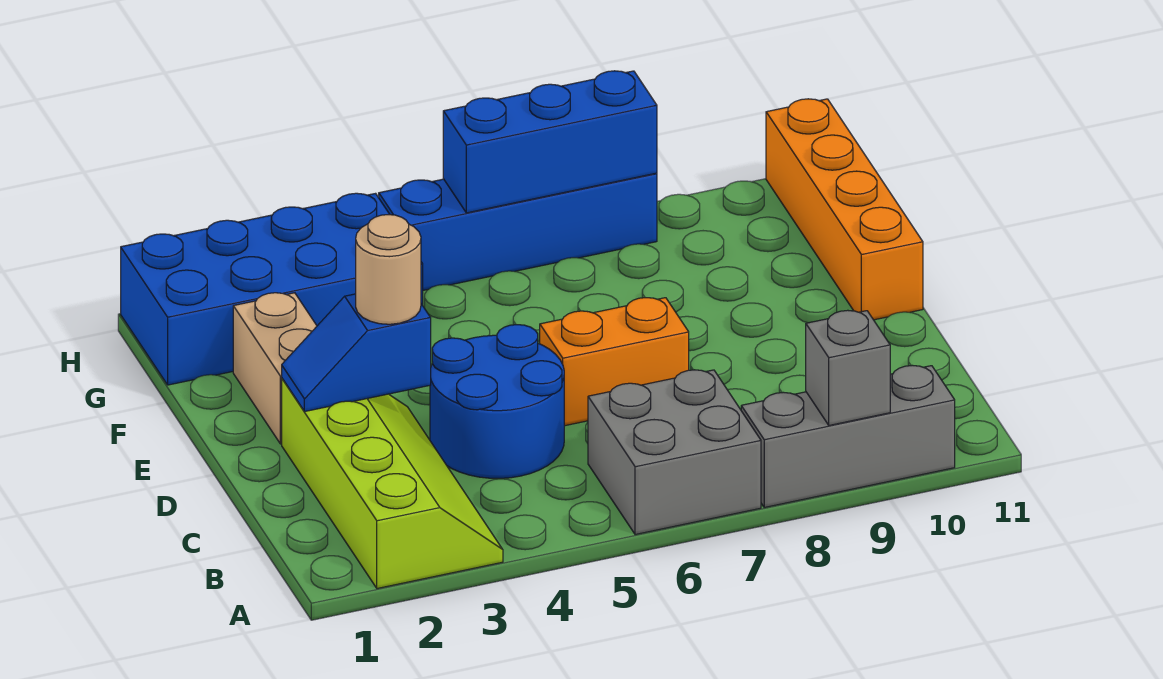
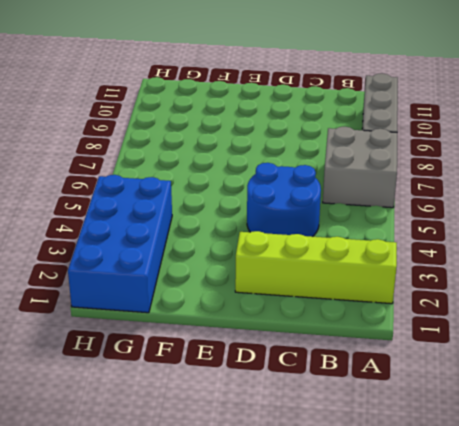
none -> orange 1x2 brick [540,298,689,426]
none -> tan 1x2 brick [233,293,317,444]
none -> orange 1x4 brick [766,99,923,320]

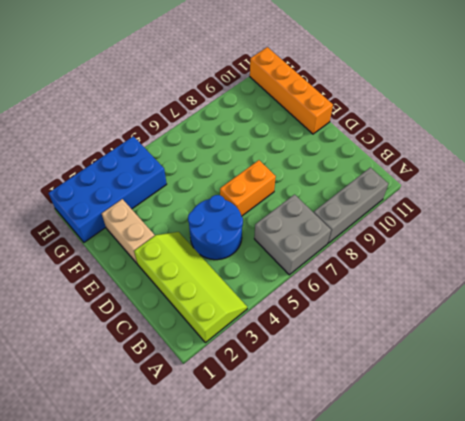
none -> blue 1x4 brick [379,173,657,290]
none -> grey 1x1 brick [806,310,890,425]
none -> blue 1x2 slope [282,294,431,411]

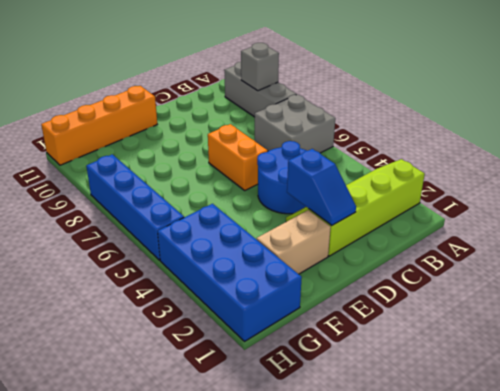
none -> blue 1x3 brick [443,71,657,213]
none -> tan 1x1 round brick [356,215,421,324]

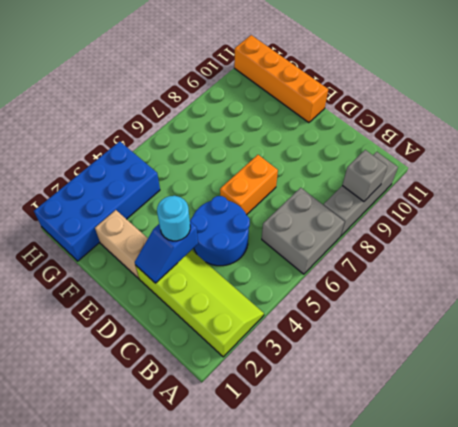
cyan 1x1 round brick [157,196,190,241] -> tan 1x1 round brick [356,215,421,324]
none -> blue 1x4 brick [379,173,657,290]
none -> blue 1x3 brick [443,71,657,213]

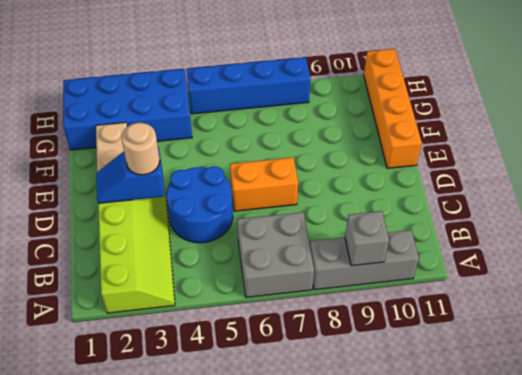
none -> blue 1x3 brick [443,71,657,213]

